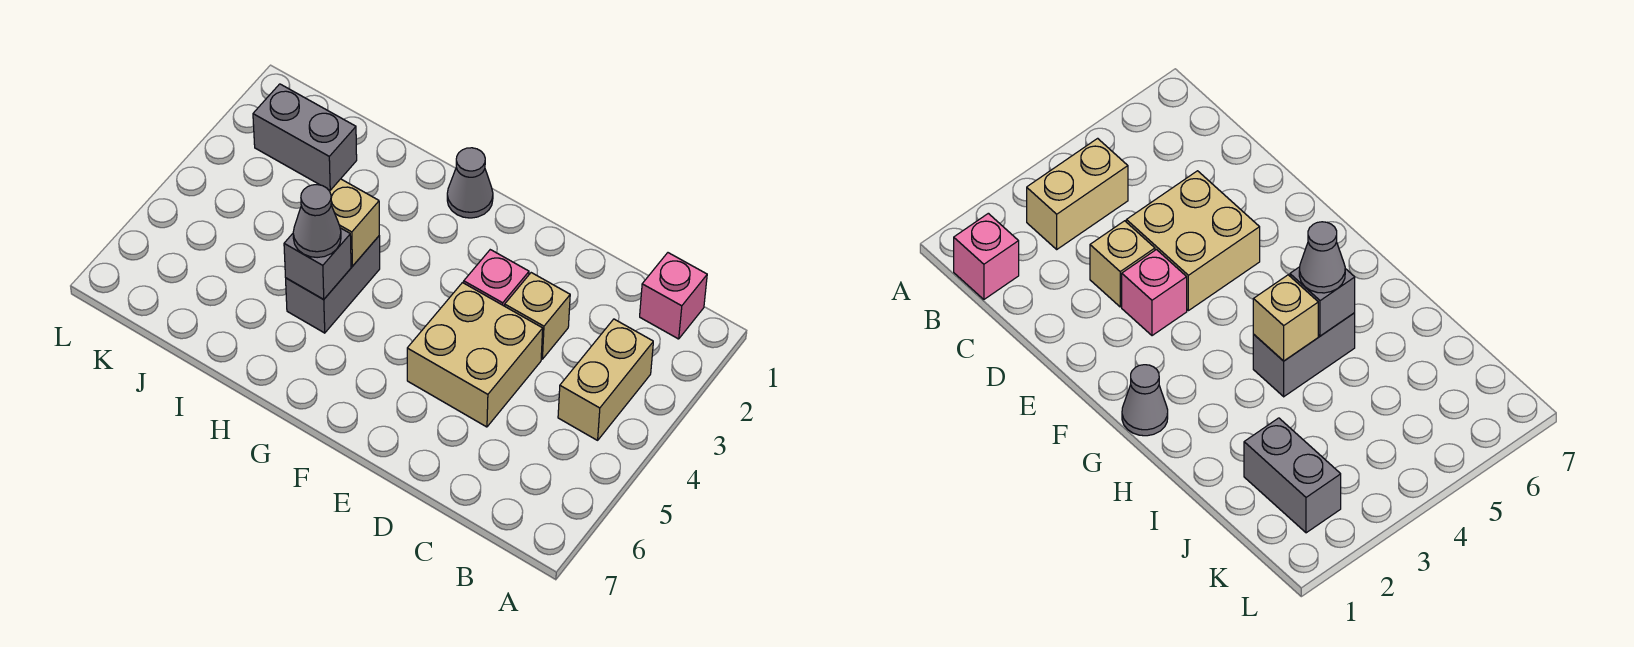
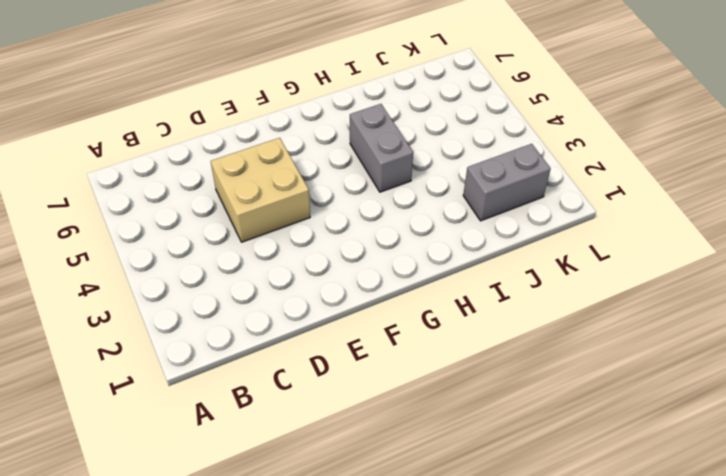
none -> pink 1x1 brick [640,253,707,339]
none -> tan 1x2 brick [558,319,653,440]

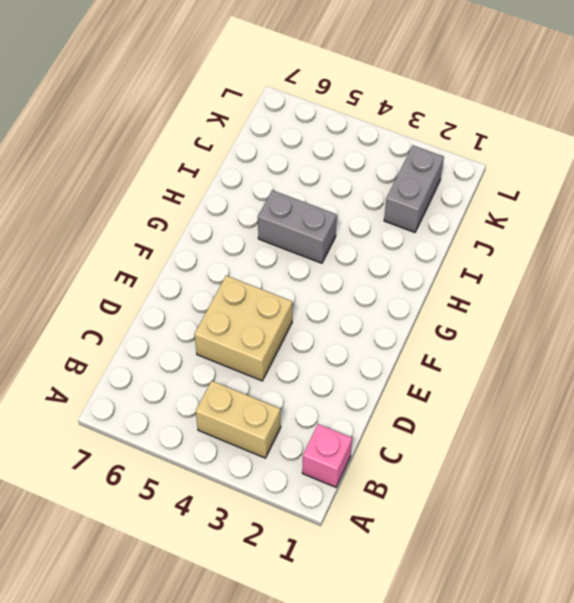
none -> tan 1x1 brick [505,273,570,359]
none -> pink 1x1 brick [464,250,529,306]

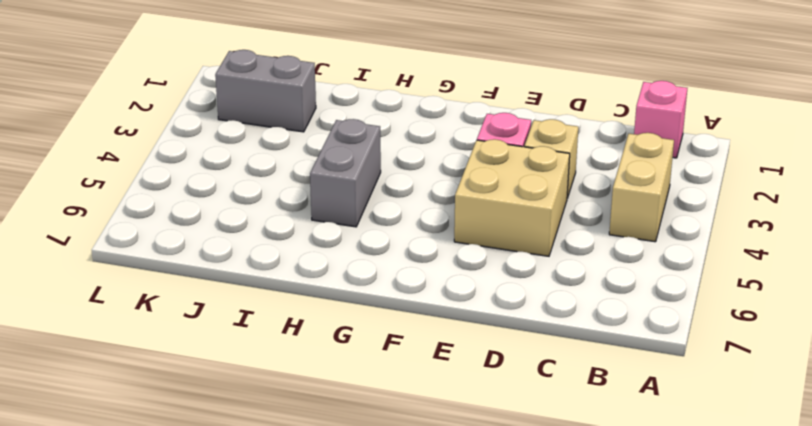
none -> grey 1x1 cone [447,148,493,218]
none -> tan 1x1 brick [330,179,379,266]

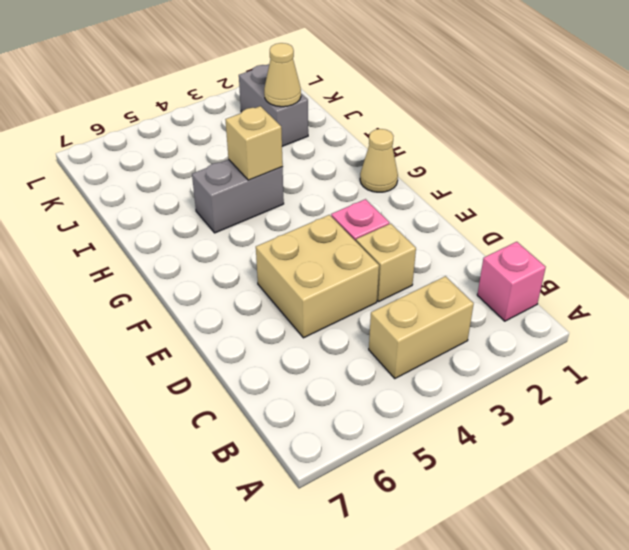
tan 1x1 cone [360,129,398,192] -> grey 1x1 cone [447,148,493,218]
tan 1x1 cone [264,43,301,107] -> none
none -> grey 1x1 brick [284,228,351,299]
none -> grey 1x1 cone [293,185,341,258]

